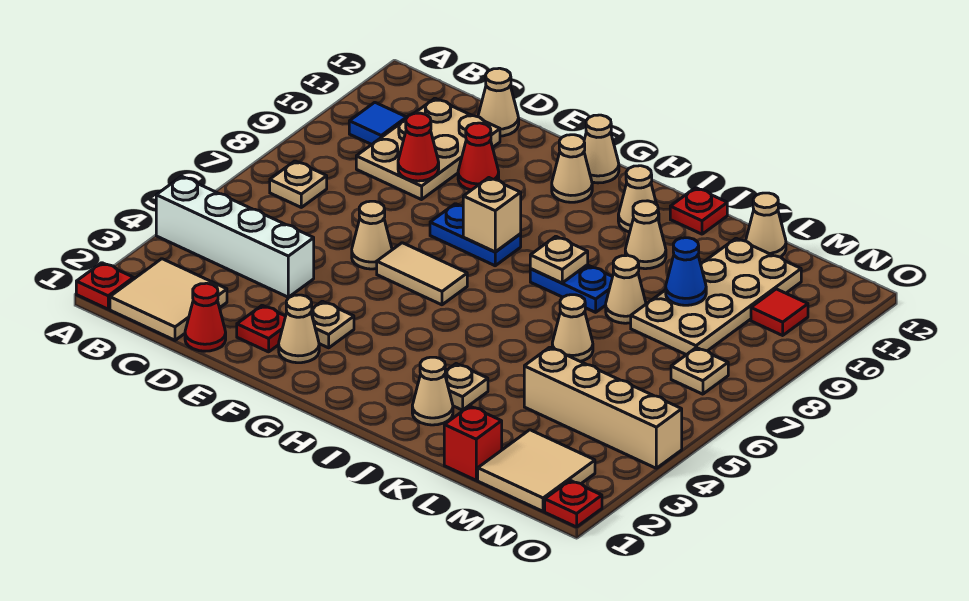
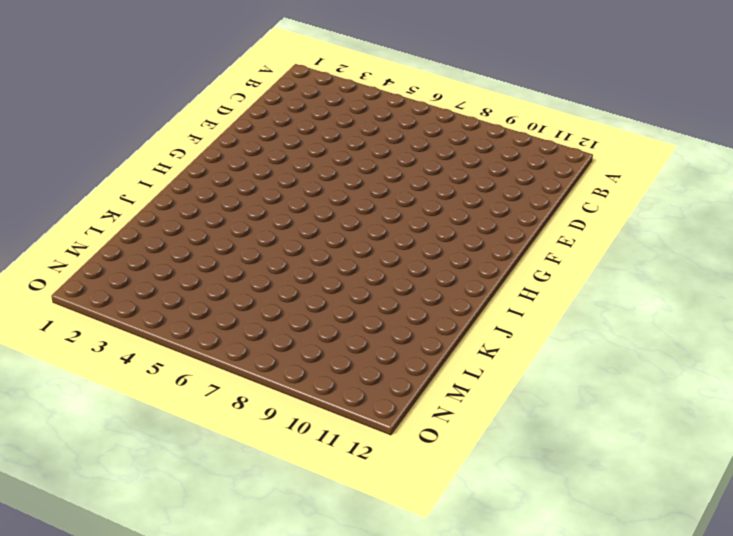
none -> red 1x1 plate [76,263,134,309]
none -> white 1x4 brick [156,176,314,297]
none -> tan 2x2 tile [110,259,227,340]
none -> tan 1x1 plate [270,161,327,207]

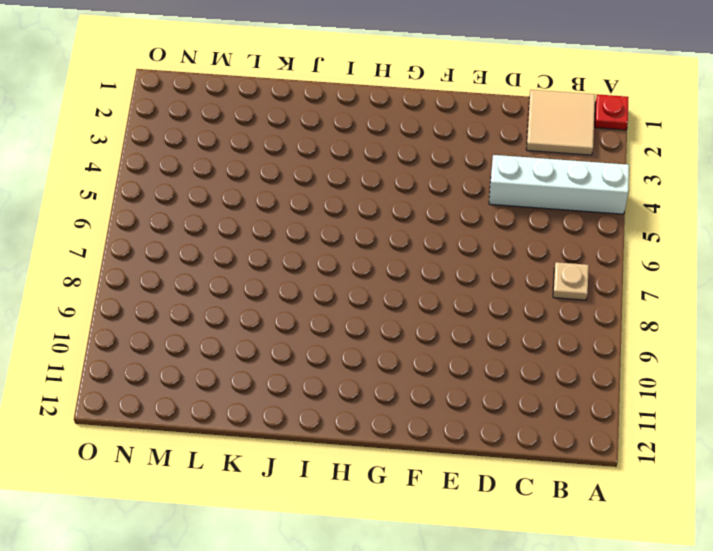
none -> blue 1x1 tile [349,102,407,145]
none -> tan 2x3 plate [356,98,500,200]
none -> red 1x1 cone [185,283,226,351]
none -> tan 1x1 cone [478,68,519,136]

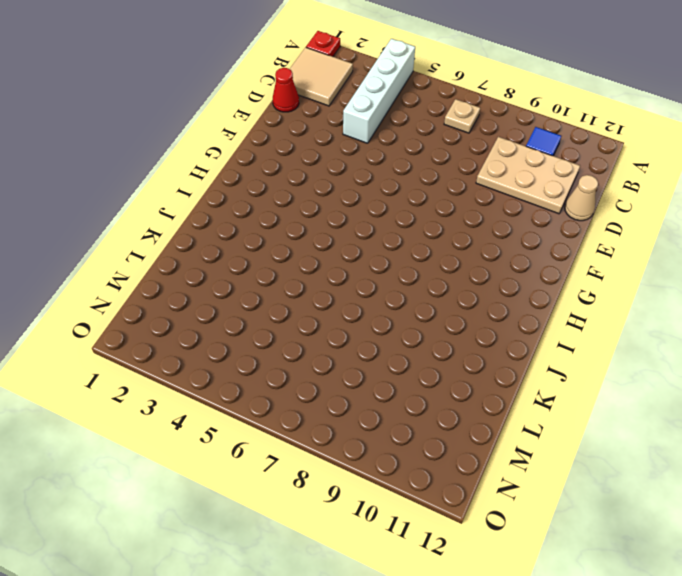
none -> red 1x1 plate [237,305,286,352]
none -> tan 1x1 cone [352,201,392,269]
none -> red 1x1 cone [458,123,499,190]
none -> tan 1x1 cone [279,295,319,363]

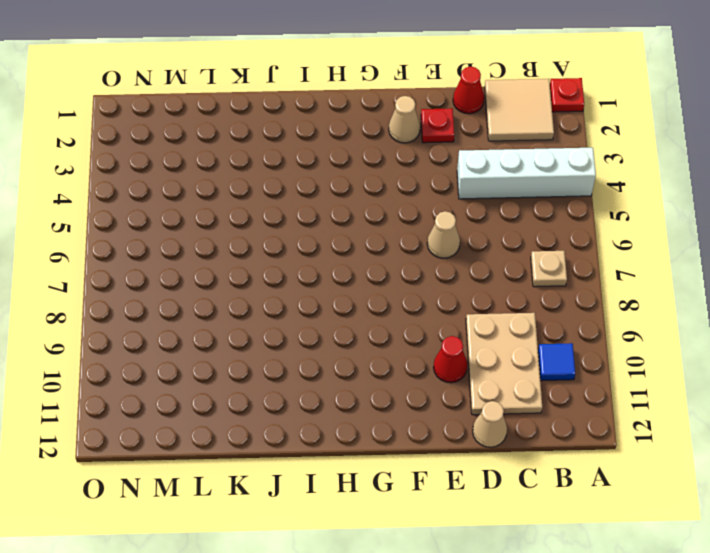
none -> tan 1x1 plate [311,301,354,348]
none -> tan 1x2 tile [377,243,467,305]
none -> blue 1x2 plate [430,204,521,266]
none -> tan 1x1 cone [552,135,592,202]

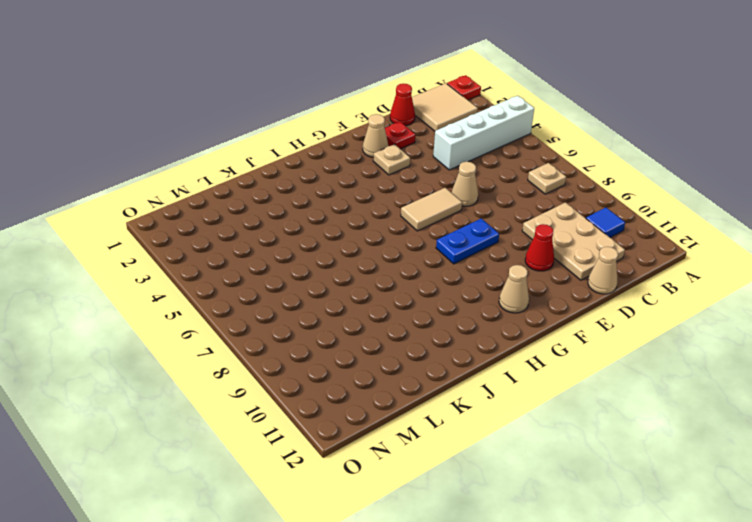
none -> tan 1x1 cone [584,115,619,183]
none -> blue 1x2 plate [530,265,612,312]
none -> tan 1x1 cone [618,166,659,232]
none -> tan 1x1 cone [412,357,453,425]

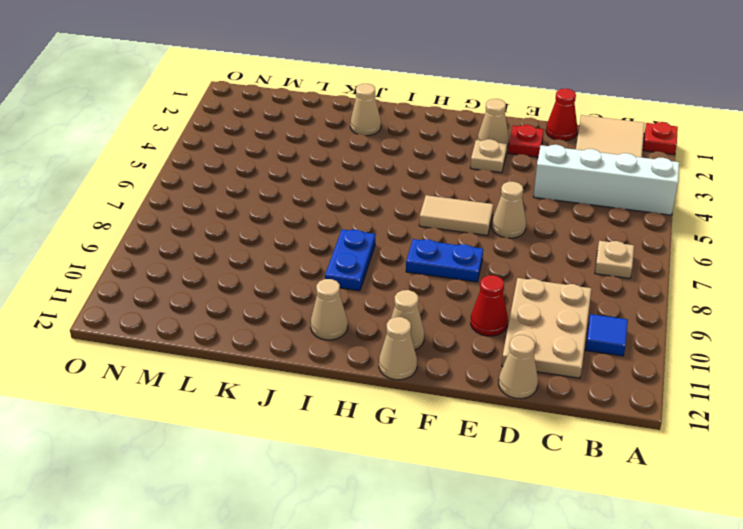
blue 1x2 plate [325,229,375,291] -> blue 1x2 plate turned to [530,265,612,312]
none -> tan 1x1 plate [445,364,488,410]
none -> tan 1x1 cone [625,201,666,269]
none -> red 1x1 plate [670,188,727,234]
none -> tan 1x1 cone [552,295,593,361]

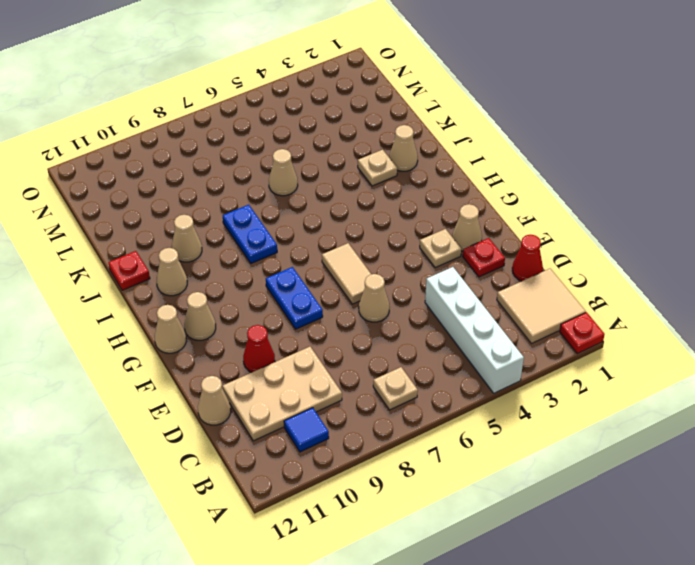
none -> tan 1x1 cone [606,255,646,323]
none -> red 1x1 brick [444,406,502,480]
none -> tan 1x4 brick [524,347,682,468]
none -> tan 2x4 plate [631,238,801,355]

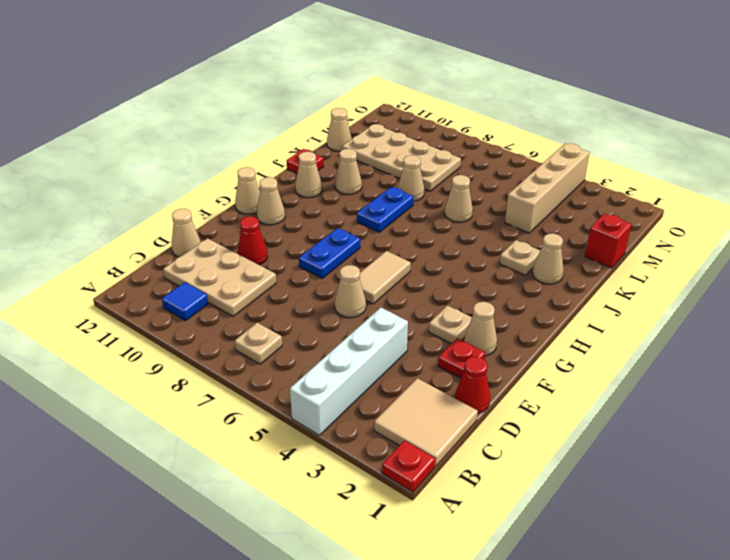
none -> tan 2x2 tile [478,430,595,511]
none -> tan 1x1 plate [671,348,728,394]
none -> red 1x1 tile [751,289,808,335]
none -> red 1x1 plate [545,480,602,527]

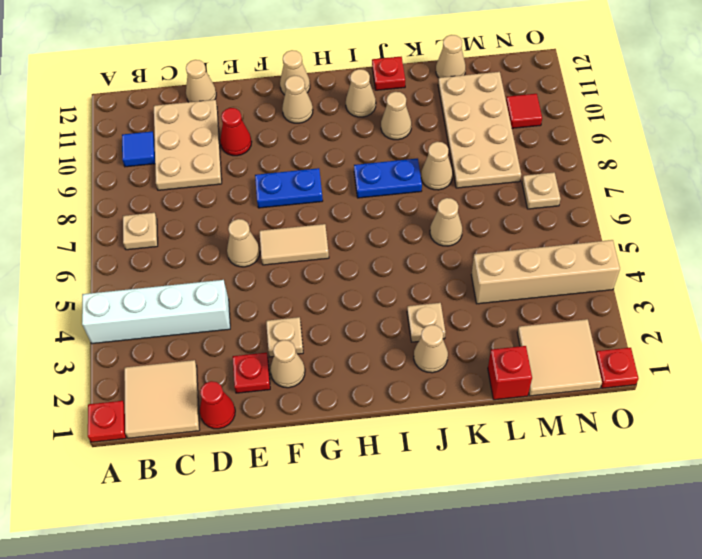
none -> red 1x1 cone [398,113,439,181]
none -> tan 1x1 brick [463,178,521,252]
none -> tan 1x1 plate [530,236,588,283]
none -> blue 1x1 cone [666,238,706,305]

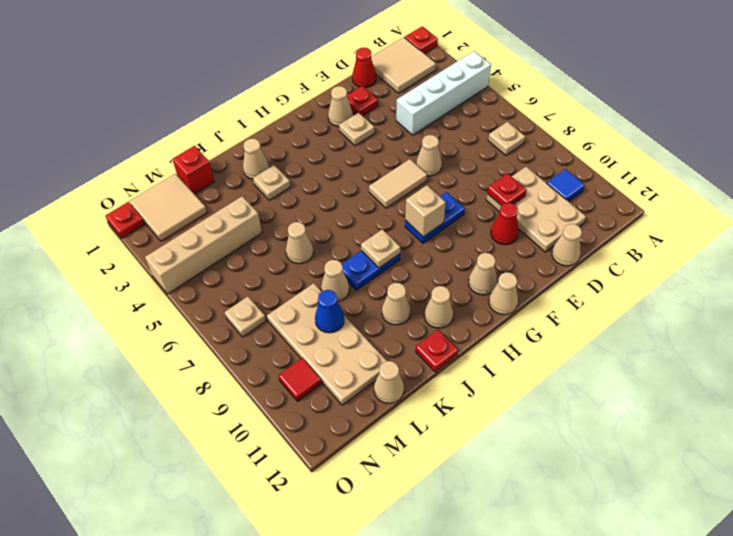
red 1x1 plate [487,173,527,206] -> red 1x1 cone [398,113,439,181]

